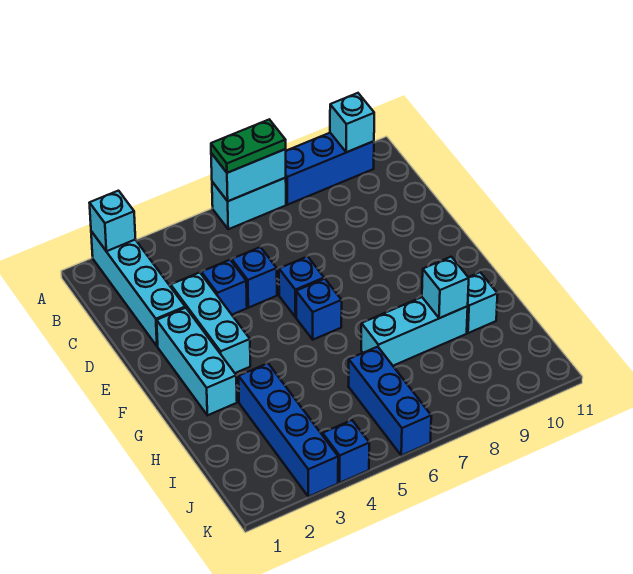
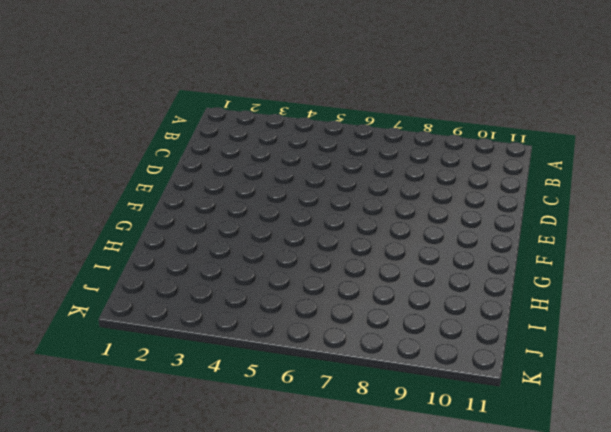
none -> cyan 1x4 brick [91,231,185,346]
none -> cyan 1x2 brick [212,178,286,229]
none -> blue 1x3 brick [285,133,374,205]

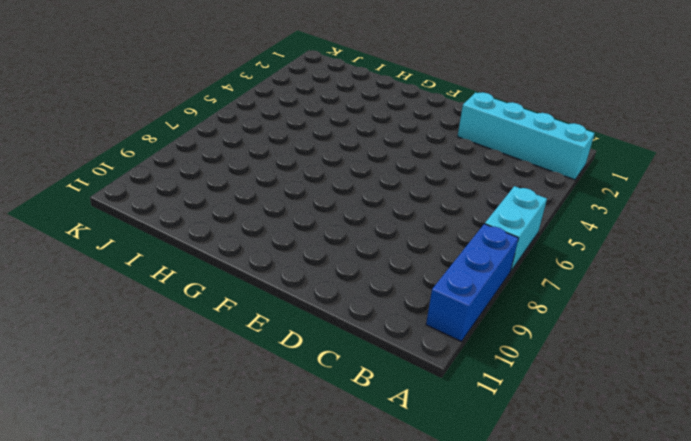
none -> cyan 1x3 brick [171,272,250,373]
none -> blue 1x1 brick [201,260,247,315]
none -> blue 1x1 brick [232,247,277,308]

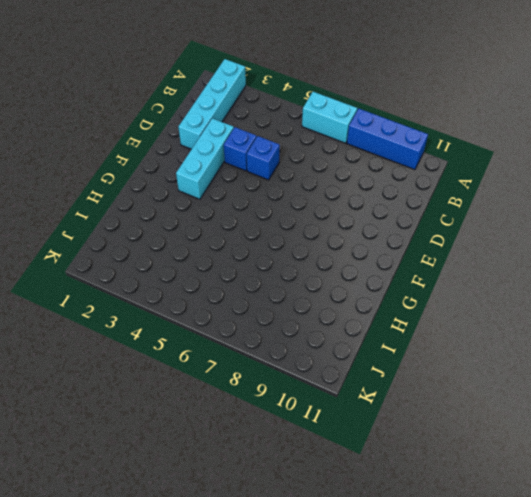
none -> cyan 1x3 brick [157,308,237,415]
none -> blue 1x1 brick [279,256,324,317]
none -> blue 1x1 brick [296,279,342,340]

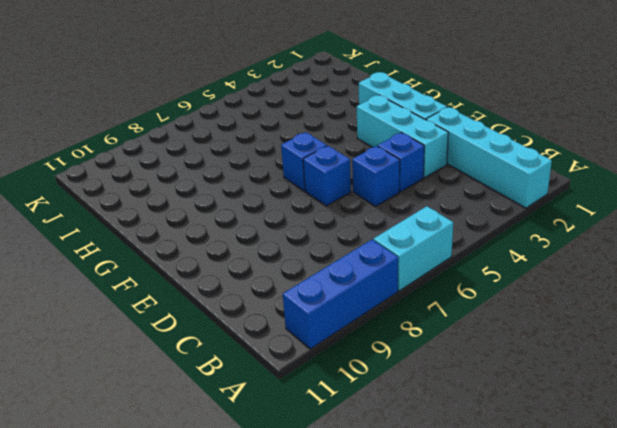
none -> blue 1x4 brick [239,363,338,497]
none -> cyan 1x3 brick [361,297,468,366]
none -> cyan 1x1 brick [467,272,498,333]

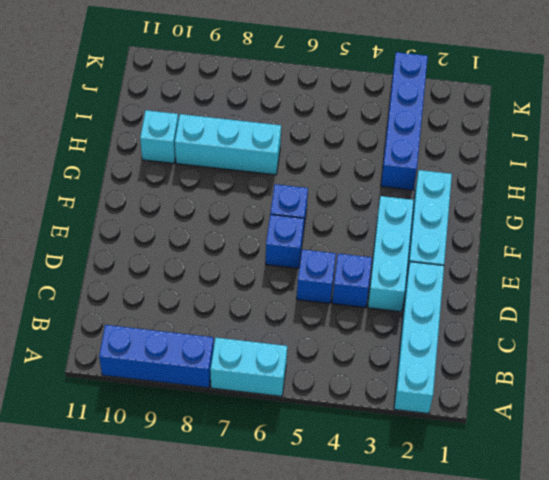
none -> blue 1x3 brick [348,347,431,456]
none -> blue 1x1 brick [323,420,369,483]
none -> cyan 1x1 brick [90,191,135,251]

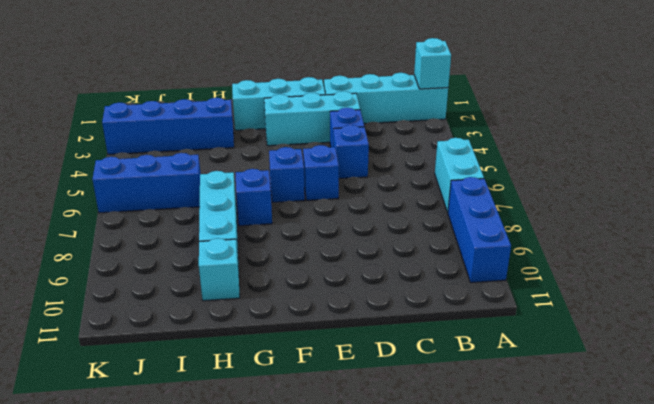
blue 1x1 brick [236,169,272,226] -> blue 1x1 brick moved to [323,420,369,483]
none -> cyan 1x2 brick [211,149,286,201]
none -> cyan 1x1 brick [330,93,374,152]
none -> cyan 1x1 brick [422,257,469,318]

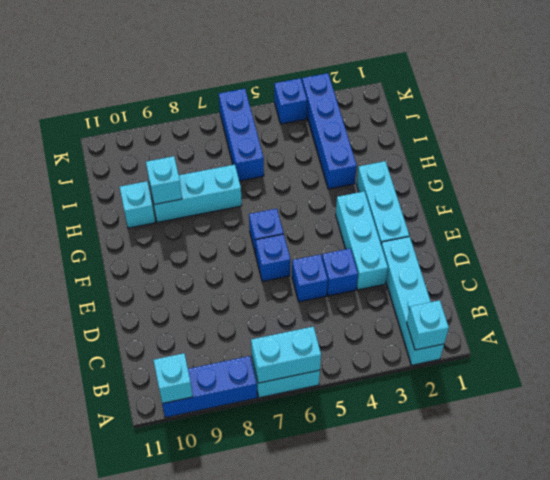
none -> green 1x2 plate [211,119,286,173]

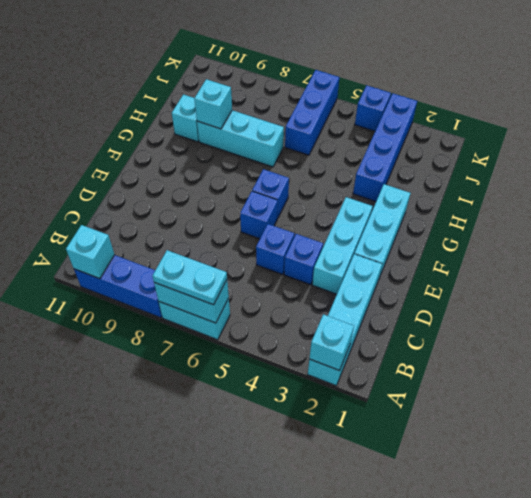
cyan 1x2 plate [152,250,227,305] -> green 1x2 plate [211,119,286,173]

